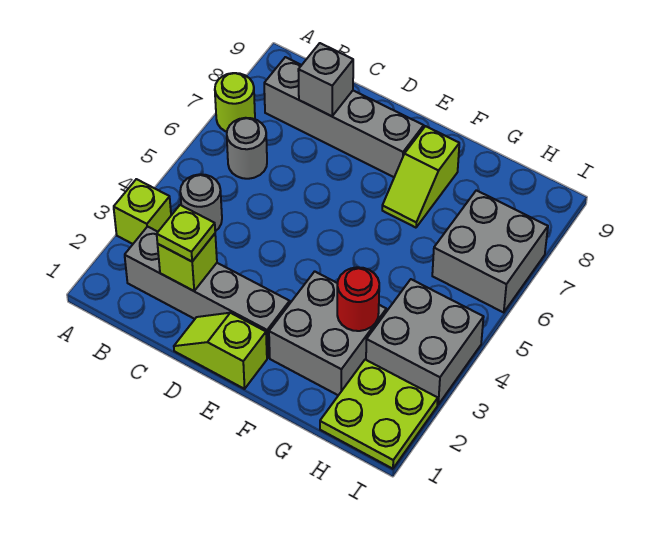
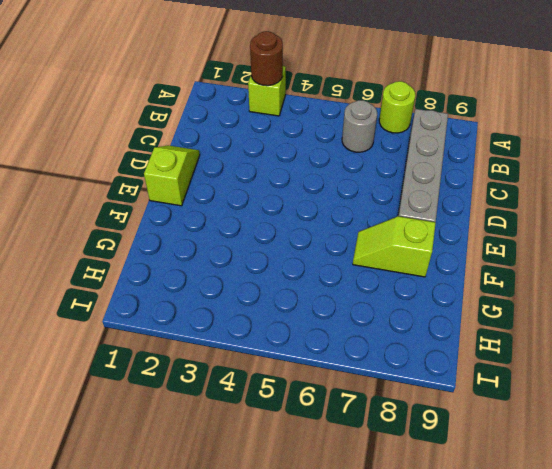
brown 1x1 round brick [250,31,283,86] -> none
none -> grey 1x4 brick [125,226,290,358]
none -> grey 1x1 round brick [180,174,222,231]
none -> grey 2x2 brick [269,271,386,395]

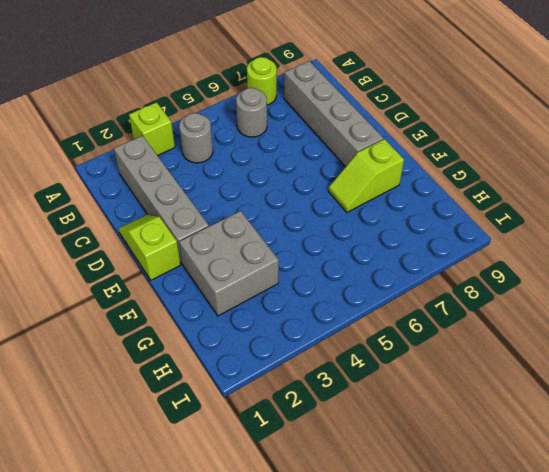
none -> lime 2x2 plate [320,360,438,469]
none -> grey 2x2 brick [366,279,484,405]
none -> grey 2x2 brick [432,190,548,312]

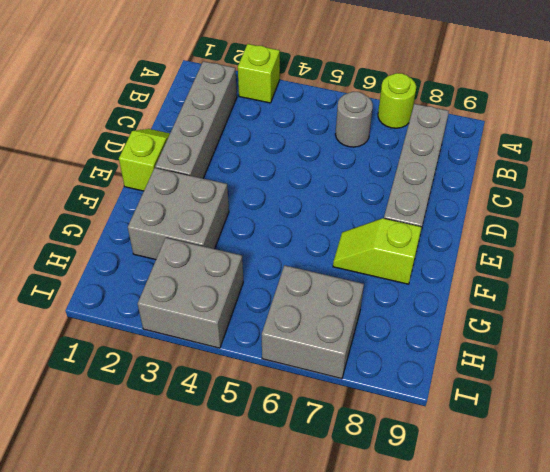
none -> grey 1x1 round brick [180,174,222,231]
none -> lime 2x2 plate [320,360,438,469]
none -> lime 1x1 brick [158,234,217,291]

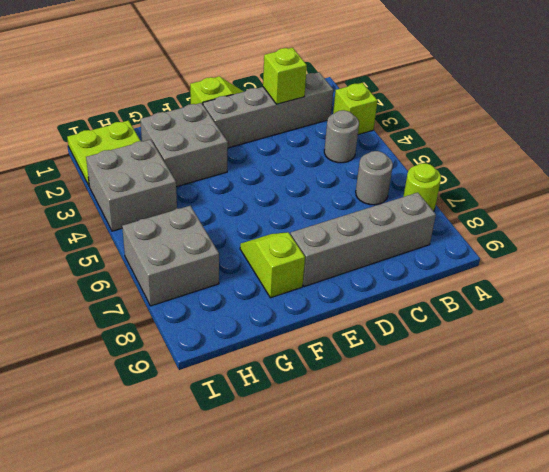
none -> grey 1x1 brick [298,43,353,116]
none -> red 1x1 round brick [337,267,379,331]
none -> lime 1x1 plate [157,205,215,261]

